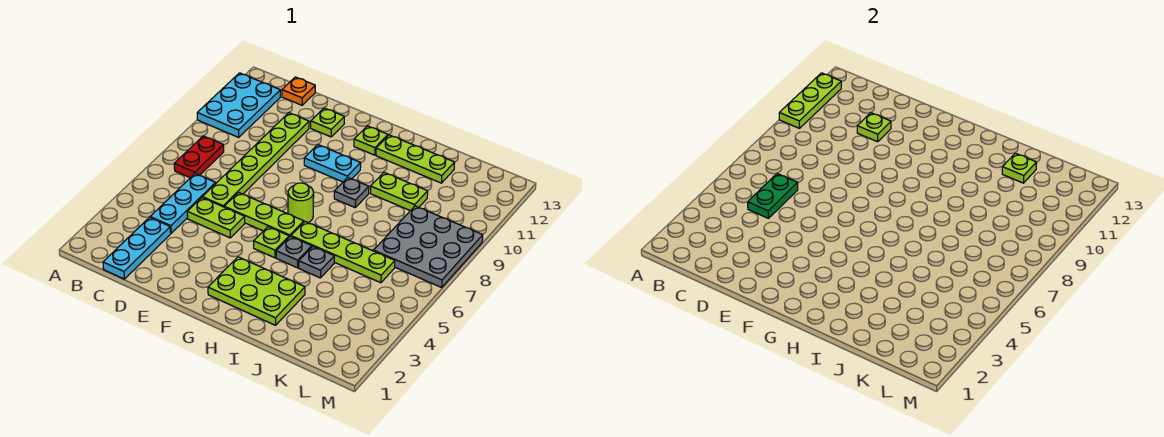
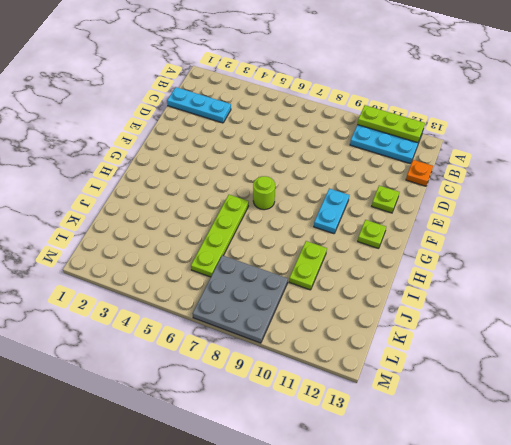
none -> red 1x2 plate [174,136,224,178]
none -> cyan 1x3 plate [150,174,216,233]
none -> lime 1x2 plate [187,198,245,238]

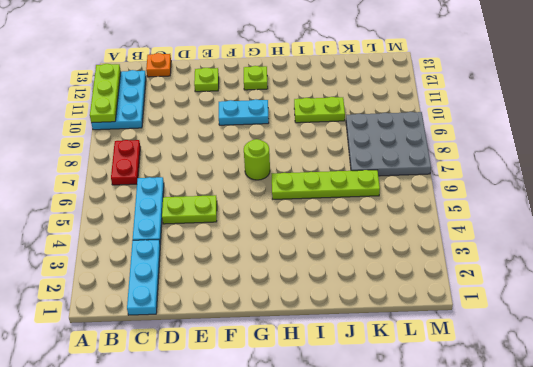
none -> lime 1x6 plate [202,113,309,207]
none -> lime 1x3 plate [224,192,304,237]
none -> lime 2x3 plate [208,257,305,325]

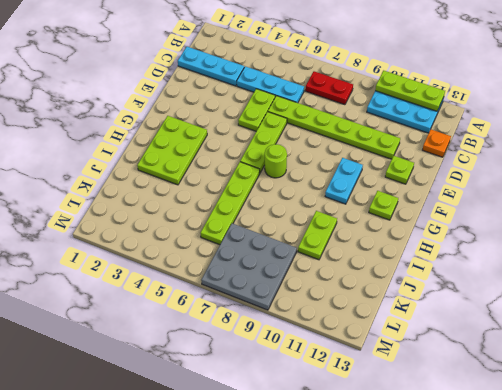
none -> lime 1x1 plate [254,227,289,258]
none -> grey 1x1 plate [276,236,312,268]
none -> grey 1x1 plate [334,178,369,207]

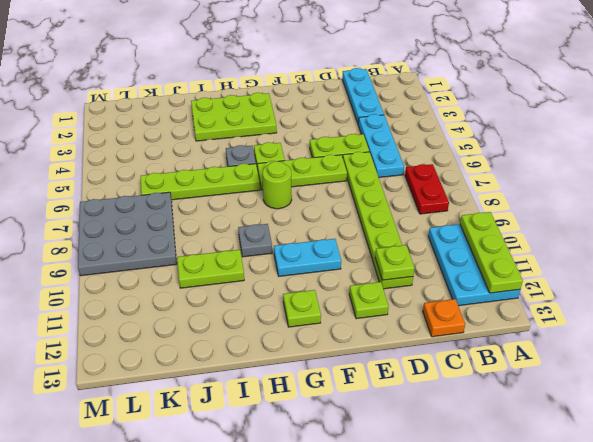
none -> lime 1x3 plate [376,135,455,183]
none -> grey 1x1 plate [299,246,334,278]
none -> green 1x2 plate [748,174,798,218]

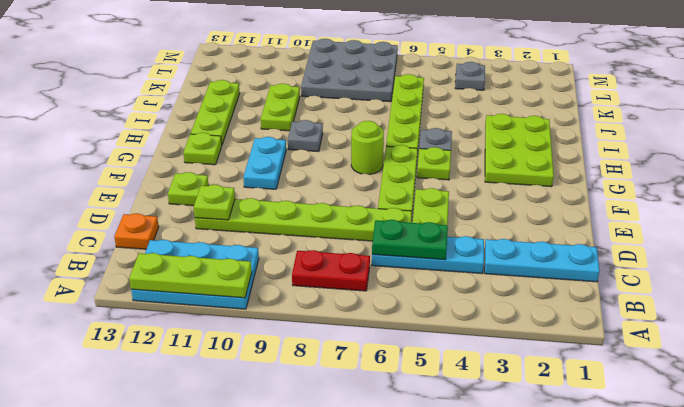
grey 1x1 plate [455,62,485,90] -> grey 1x1 plate moved to [299,246,334,278]
none -> lime 1x1 plate [1002,153,1037,183]

